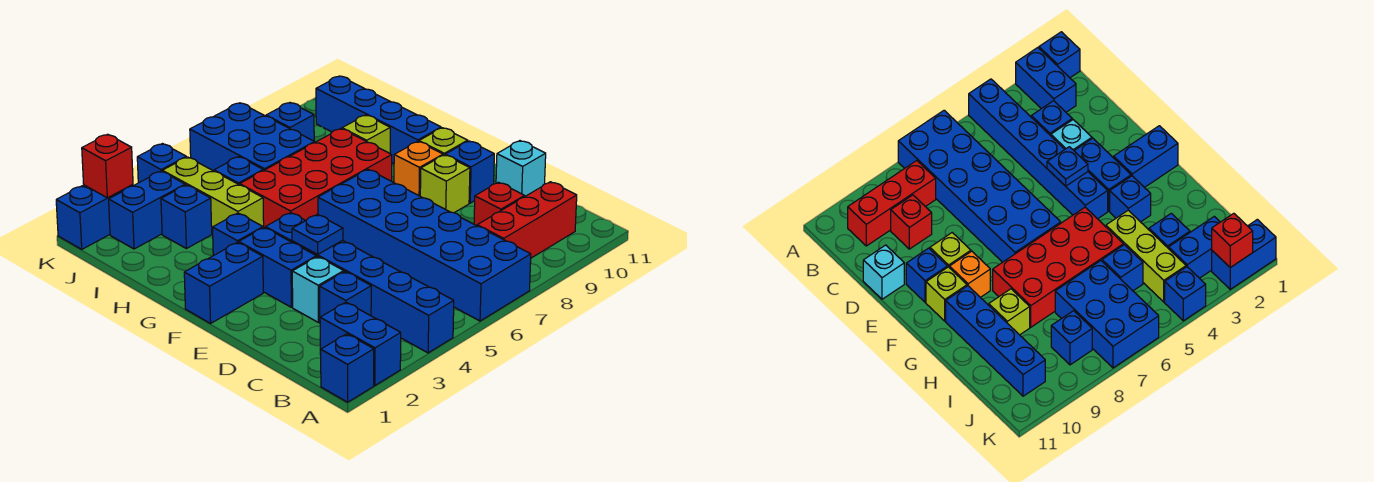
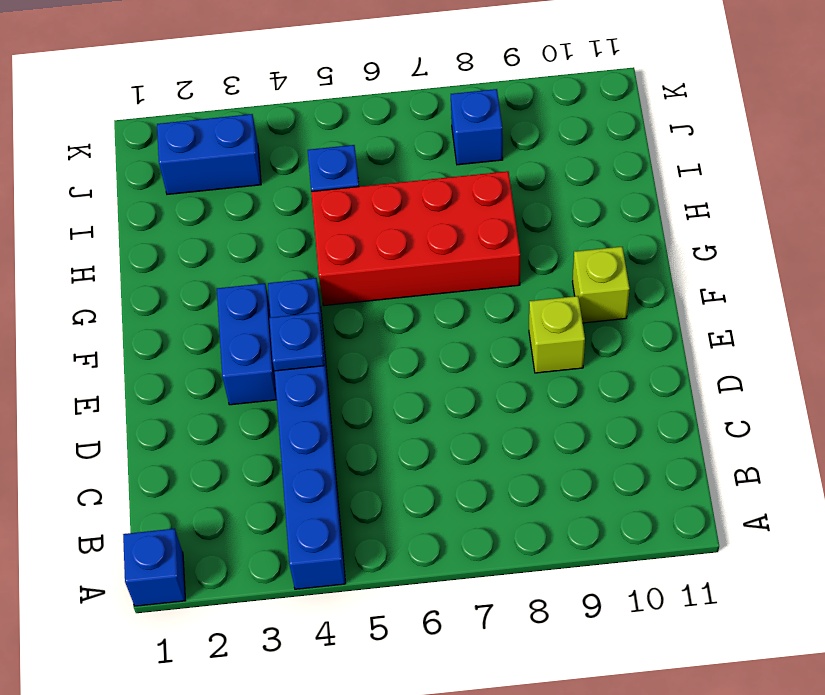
none -> blue 1x2 brick [320,302,401,386]
none -> blue 2x6 brick [318,169,531,321]
none -> red 1x3 brick [477,182,577,258]

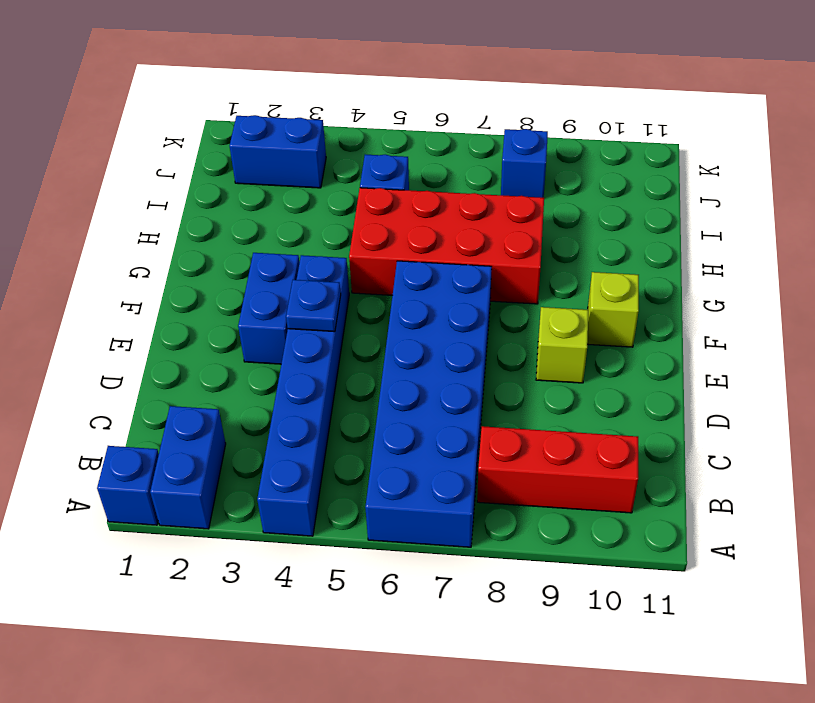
none -> blue 1x1 brick [320,272,371,317]
none -> red 1x1 brick [474,182,525,226]
none -> cyan 1x1 brick [292,257,344,322]

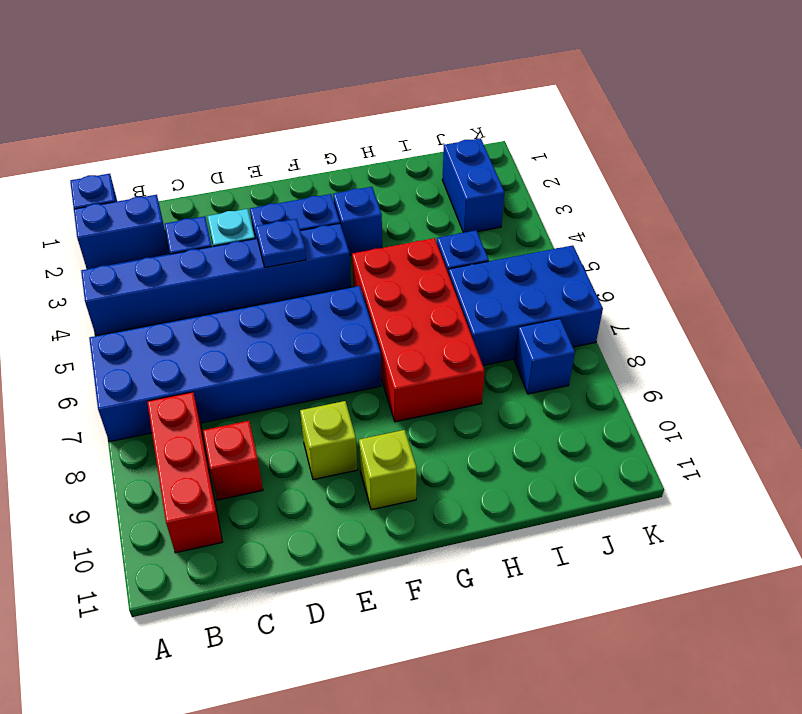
none -> cyan 1x1 brick [496,141,546,196]
none -> blue 1x1 brick [446,141,494,203]
none -> blue 1x2 brick [184,242,263,323]

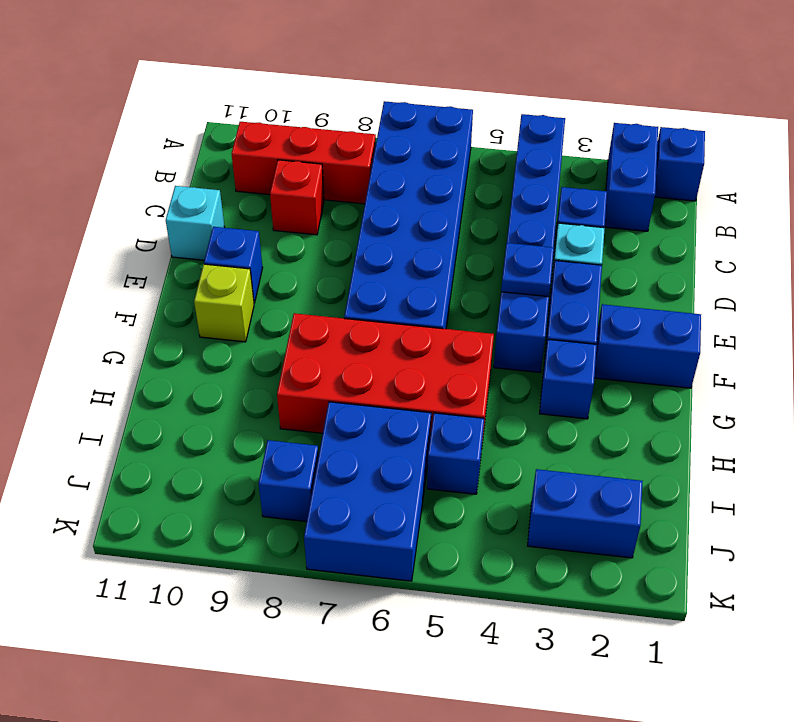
none -> lime 1x1 brick [420,155,470,213]
none -> orange 1x1 brick [394,141,443,196]
none -> blue 1x4 brick [316,76,441,164]

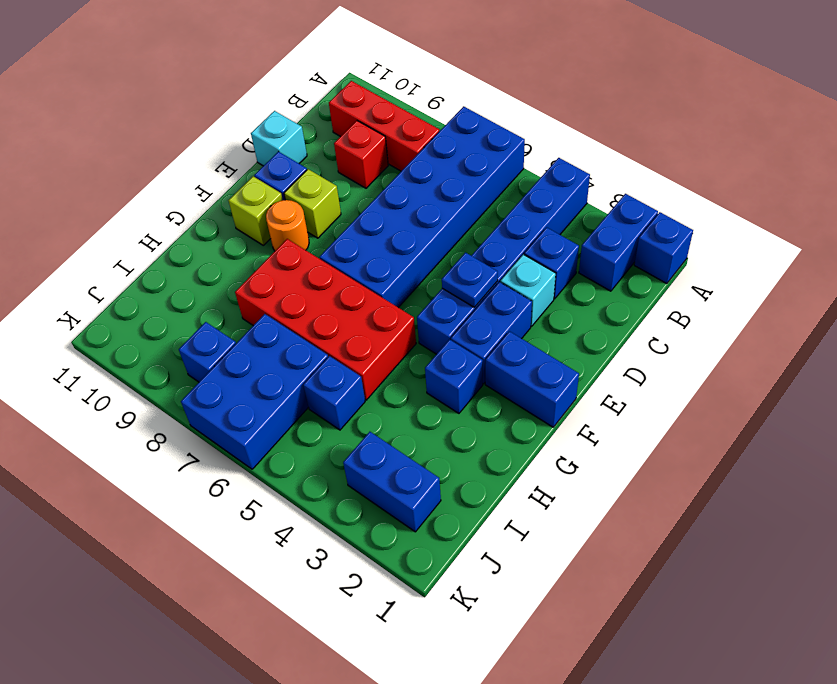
orange 1x1 round brick [266,200,309,251] -> orange 1x1 brick [394,141,443,196]
none -> blue 1x4 brick [316,76,441,164]
none -> lime 1x3 brick [162,157,264,234]
none -> lime 1x1 brick [342,115,390,153]

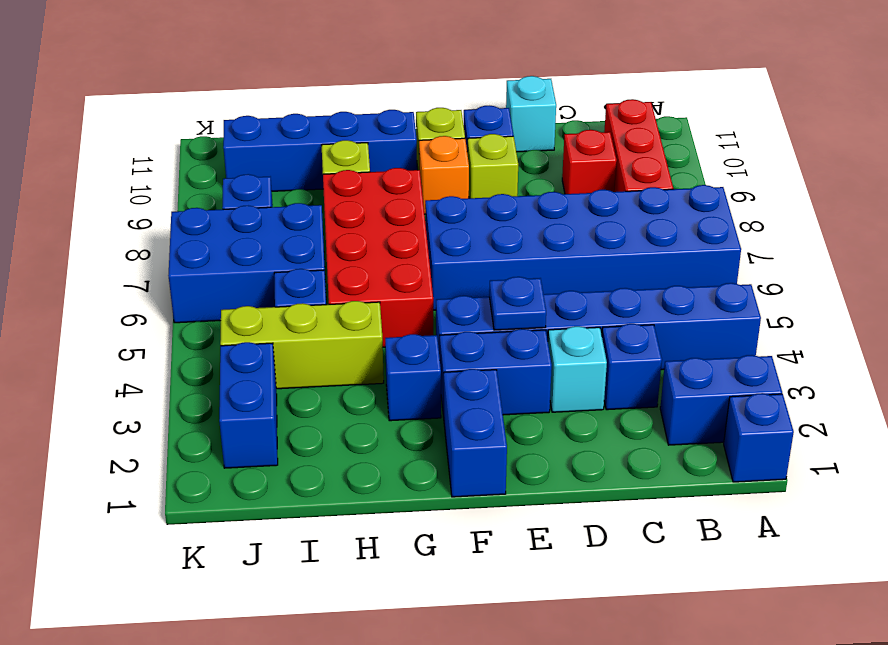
none -> blue 1x1 brick [161,185,212,249]
none -> blue 1x2 brick [56,185,133,249]
none -> blue 1x1 brick [137,144,186,183]

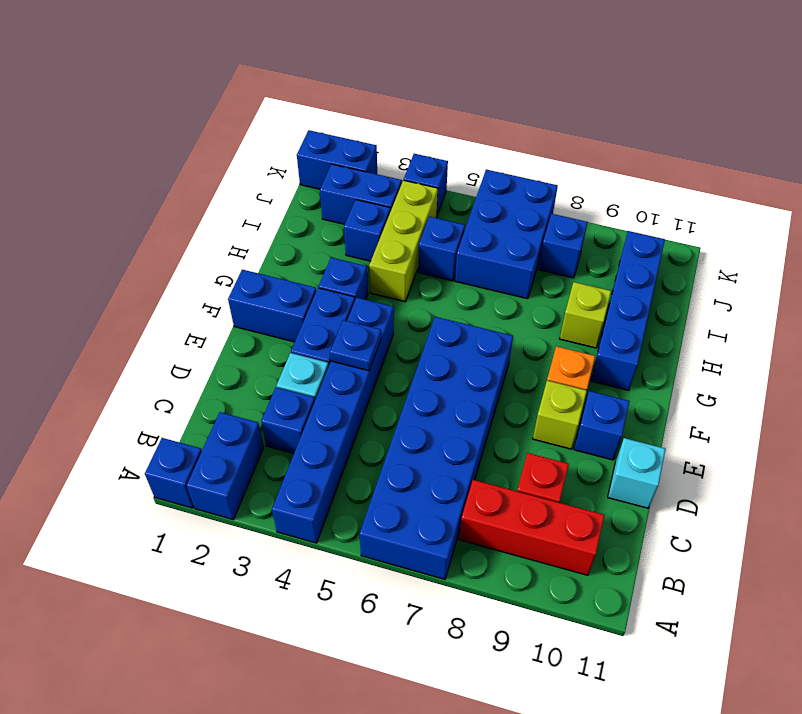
none -> lime 1x1 brick [419,128,468,155]
none -> red 2x4 brick [240,129,392,228]
none -> red 1x1 brick [82,134,133,198]

